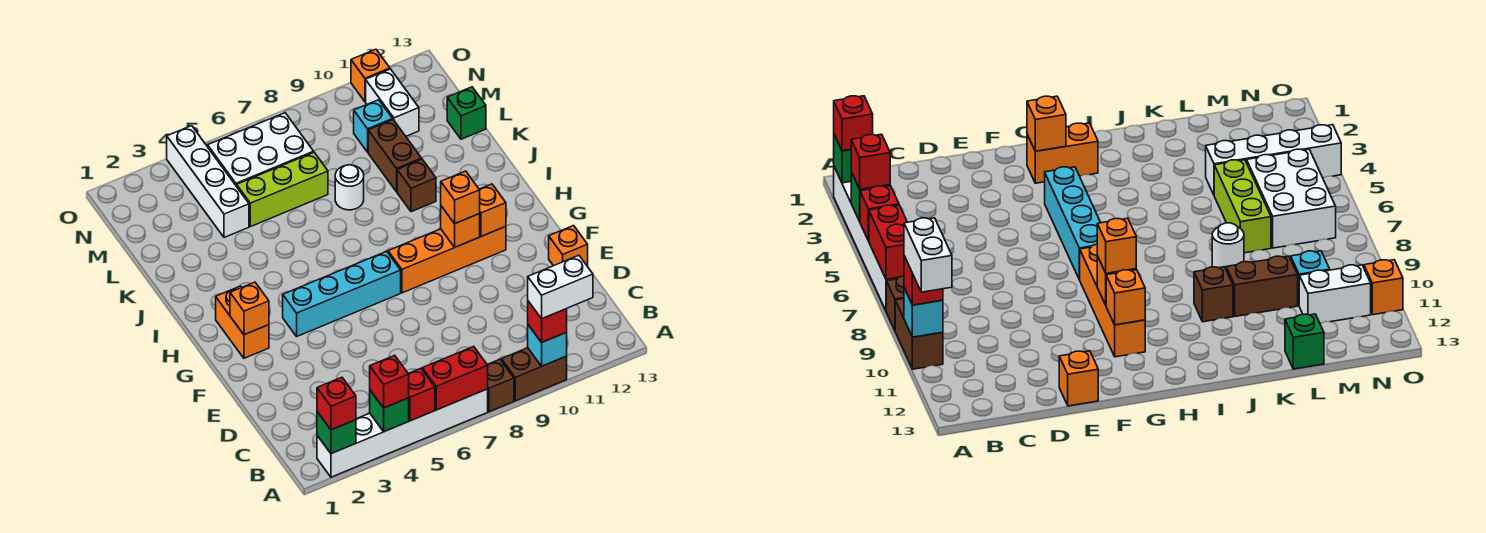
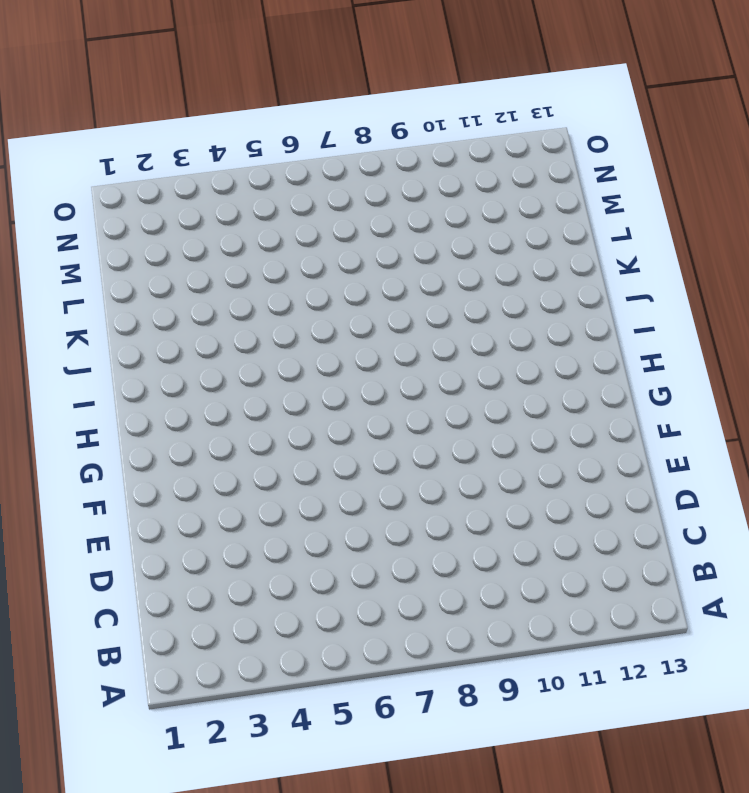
none -> white 1x6 brick [317,389,488,477]
none -> brown 1x1 brick [487,359,514,412]
none -> brown 1x2 brick [501,348,567,401]
none -> orange 1x1 brick [549,226,588,267]

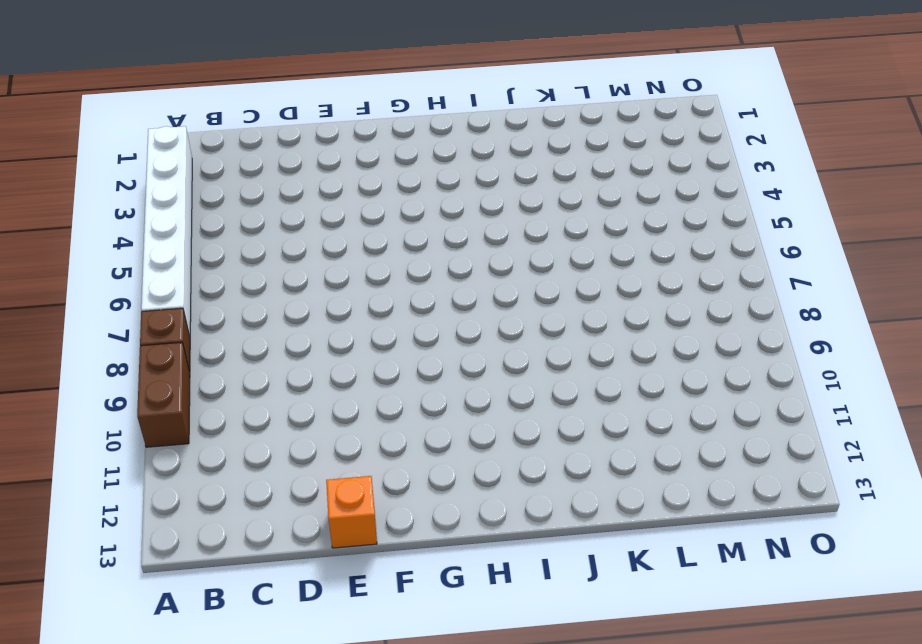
none -> orange 1x2 brick [216,286,269,358]
none -> cyan 1x4 brick [283,251,401,336]
none -> orange 1x4 brick [388,227,506,293]
none -> brown 1x1 brick [397,159,436,212]

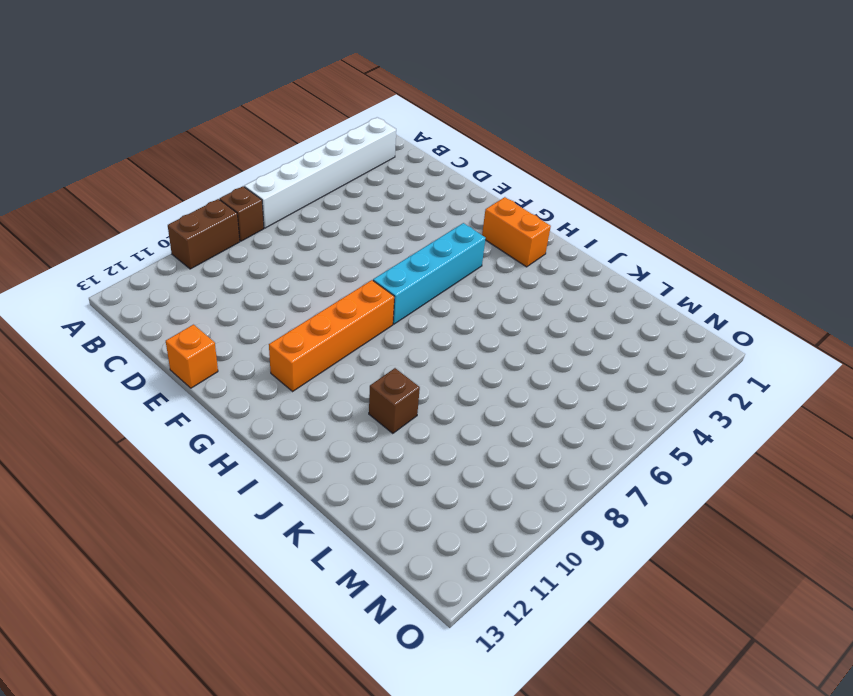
none -> white 1x1 round brick [335,165,364,210]
none -> brown 1x2 brick [368,120,422,192]
none -> white 1x4 brick [167,126,249,238]
none -> lime 1x3 brick [237,153,328,227]

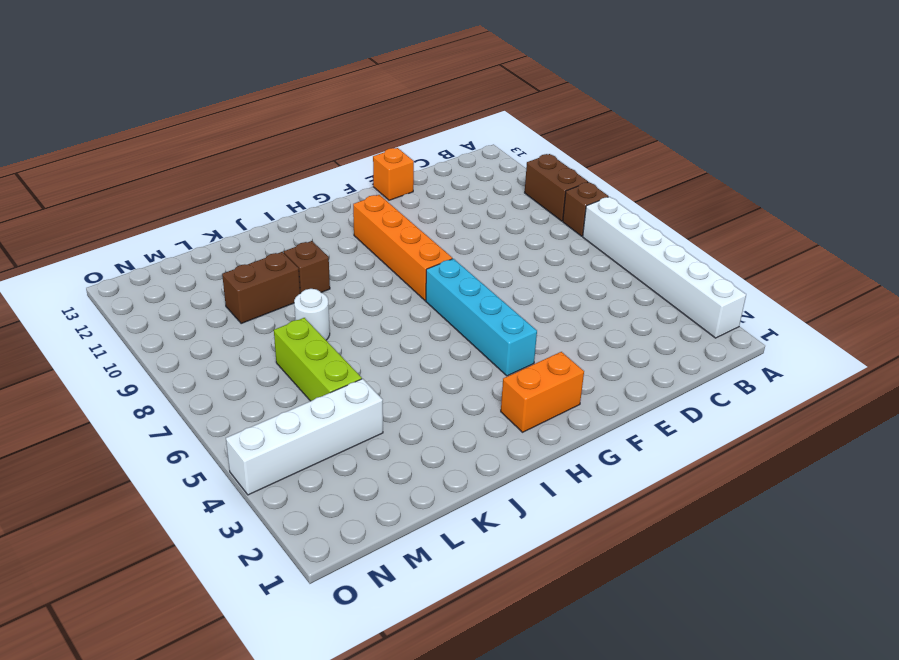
none -> green 1x1 brick [447,87,486,139]
none -> white 2x3 brick [208,113,314,186]
none -> cyan 1x1 brick [354,100,393,152]
none -> white 1x2 brick [366,69,419,136]

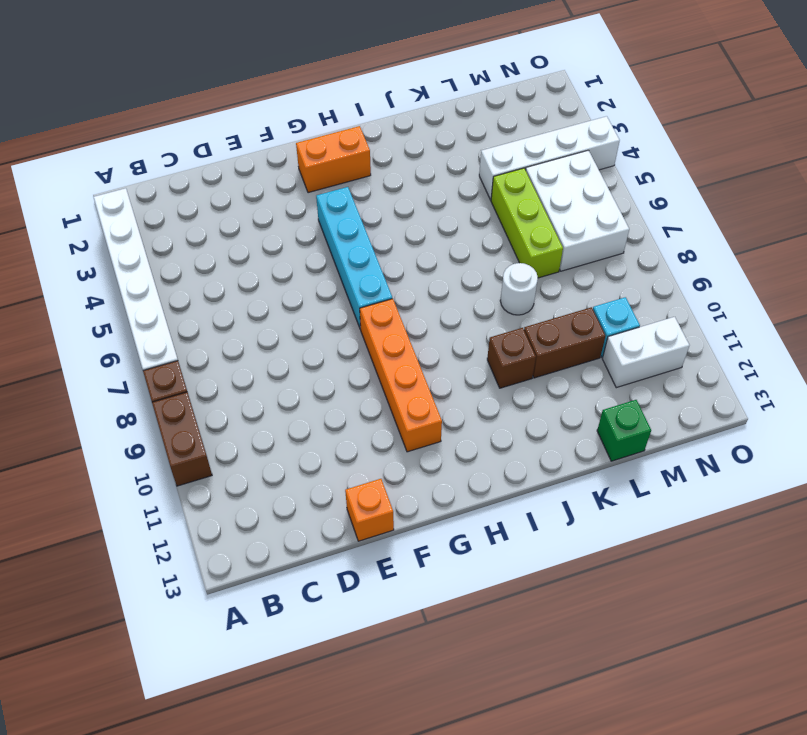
none -> orange 1x1 brick [351,49,390,102]
none -> green 1x1 brick [317,412,356,454]
none -> green 1x1 brick [370,390,409,432]
none -> red 1x1 brick [408,368,435,421]

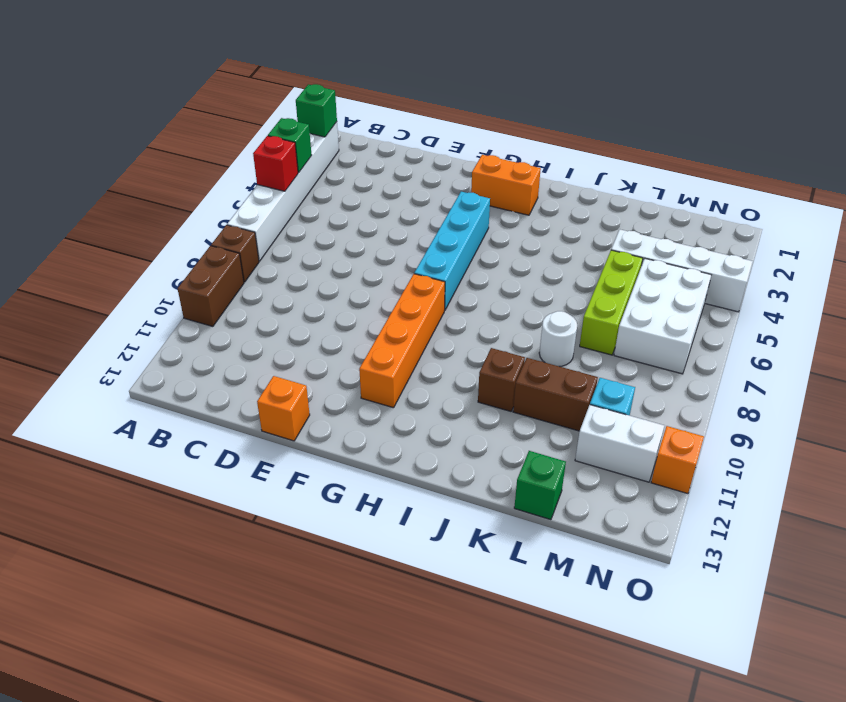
none -> red 1x2 brick [422,346,488,410]
none -> cyan 1x1 brick [528,325,567,366]
none -> orange 1x1 brick [230,282,269,335]
none -> orange 1x1 brick [441,206,480,247]

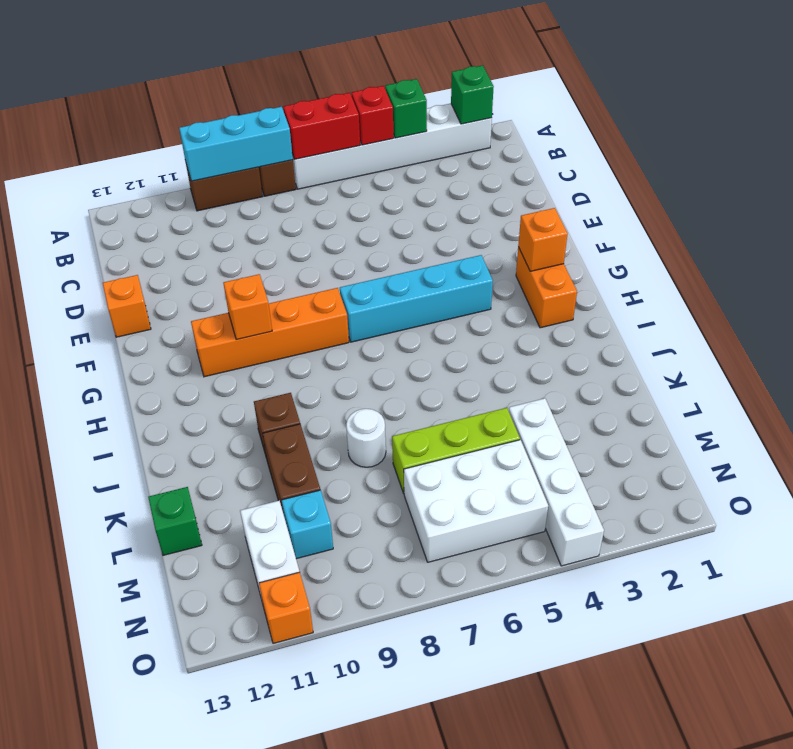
cyan 1x3 brick [179,107,293,181] -> cyan 1x1 brick [528,325,567,366]
none -> orange 1x1 brick [479,184,506,236]
none -> red 1x1 brick [317,377,356,430]
none -> red 1x1 brick [370,355,409,408]
none -> red 1x1 brick [528,301,567,343]

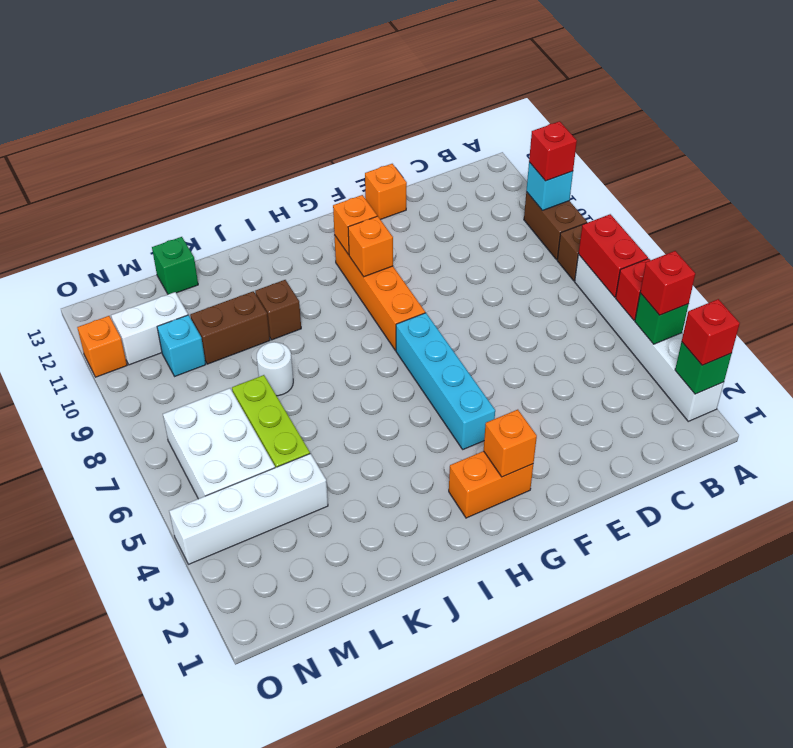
none -> orange 1x1 brick [441,171,480,224]
none -> white 1x2 brick [528,255,593,319]

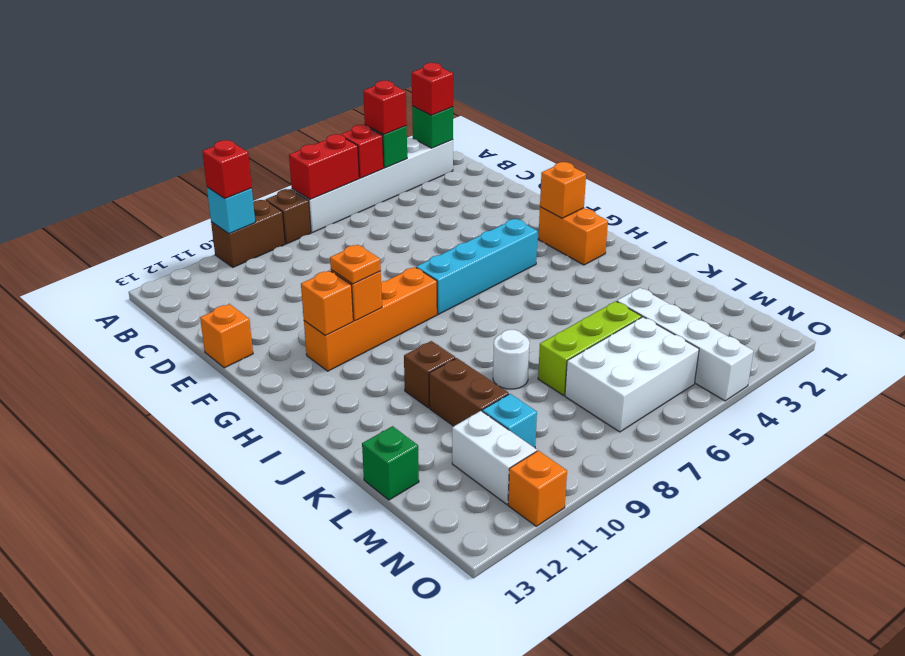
orange 1x1 plate [330,245,381,284] -> orange 1x1 brick [441,171,480,224]
none -> white 1x2 brick [528,255,593,319]

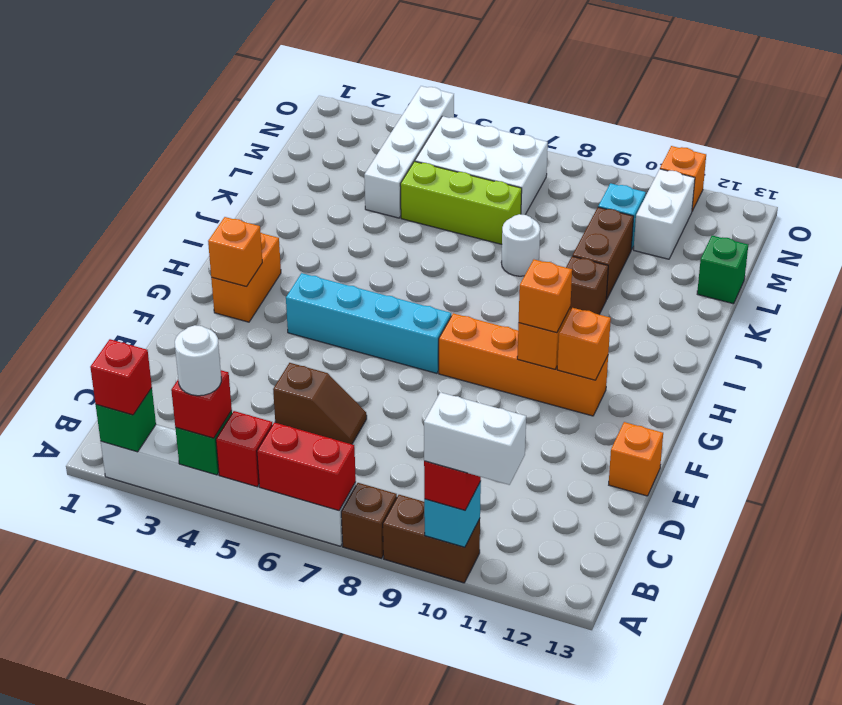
white 1x1 round brick [175,325,221,396] -> none
brown 1x2 slope [273,363,367,444] -> none

